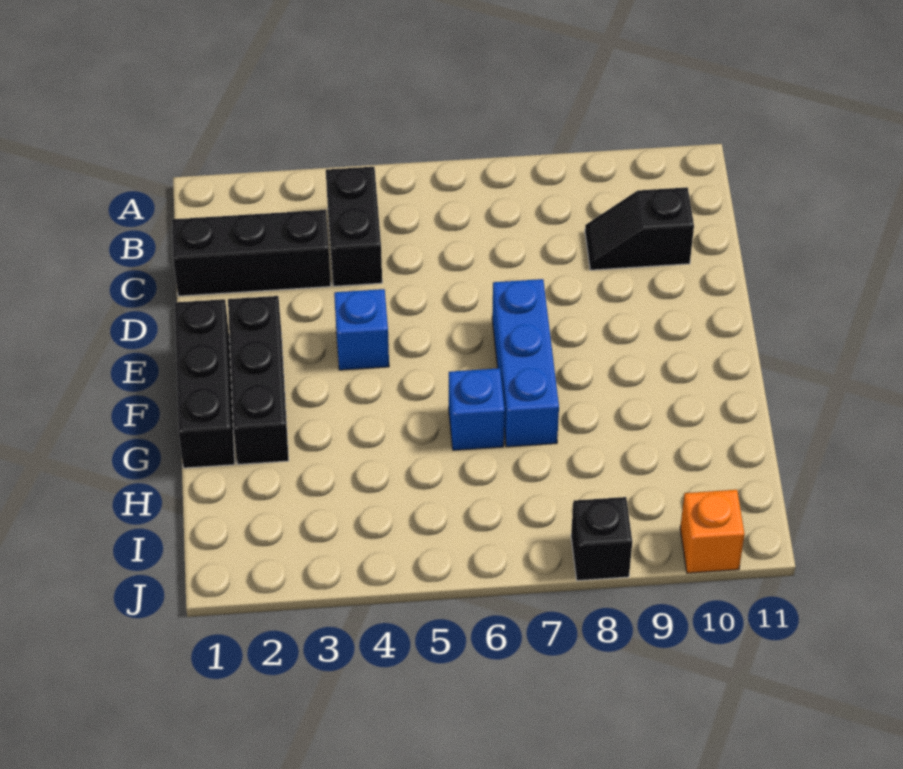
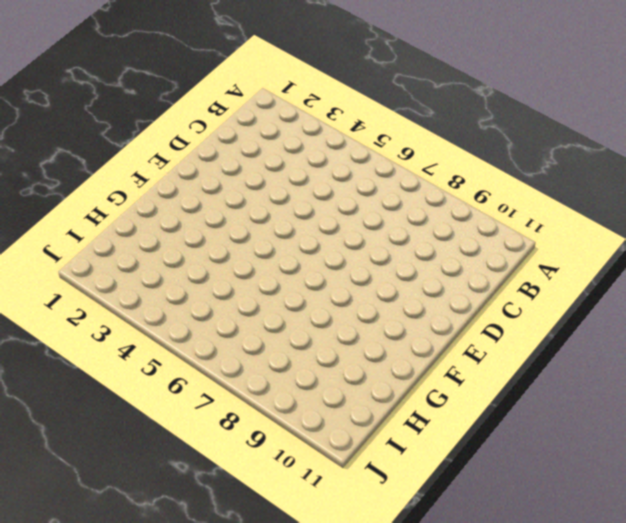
none -> black 1x2 brick [326,167,382,286]
none -> black 1x3 brick [172,210,331,296]

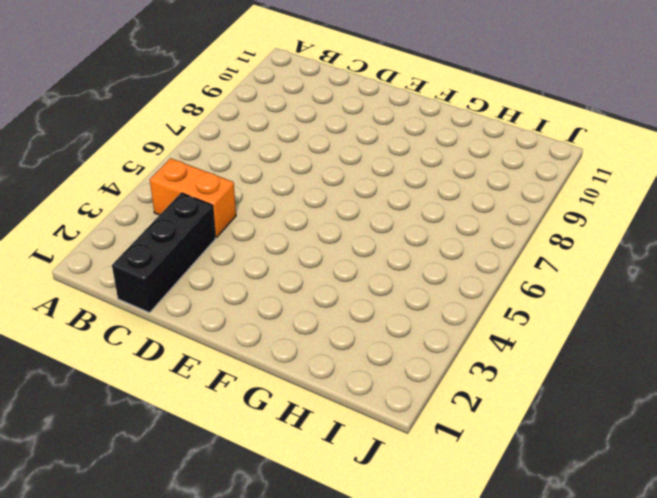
orange 1x2 brick [150,158,236,238] -> black 1x2 brick [326,167,382,286]
none -> black 1x2 slope [585,187,694,270]
none -> black 1x3 brick [175,299,235,468]

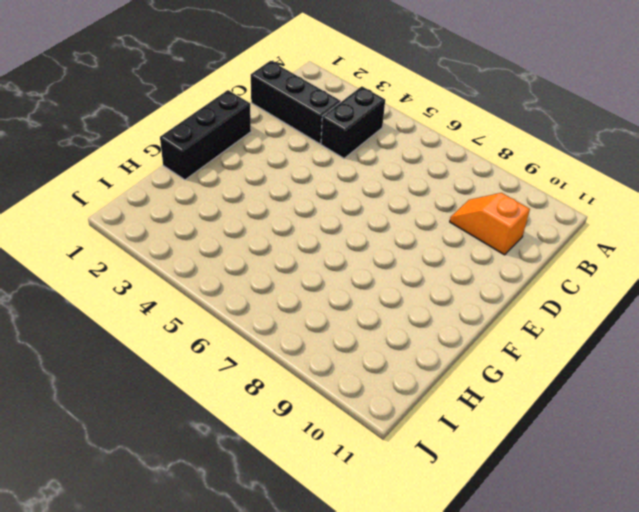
orange 1x2 slope [450,193,530,255] -> black 1x2 slope [585,187,694,270]
none -> black 1x3 brick [228,296,289,464]
none -> blue 1x1 brick [334,289,389,370]

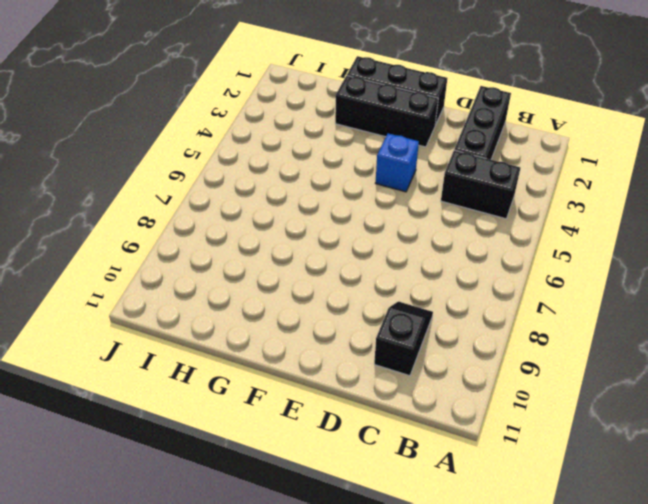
none -> blue 1x3 brick [492,279,559,447]
none -> blue 1x1 brick [449,368,505,450]

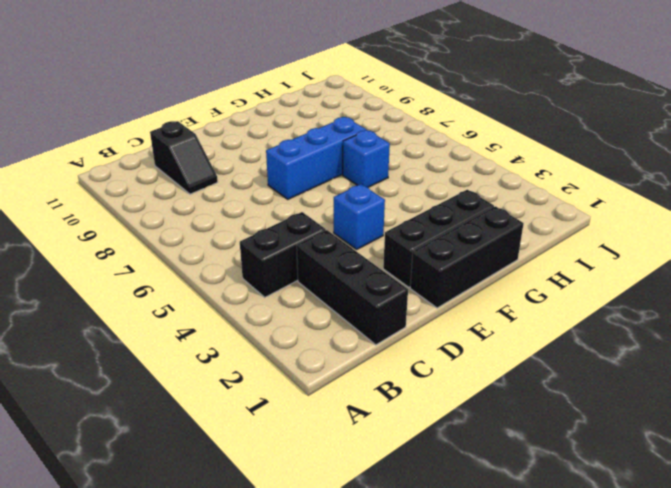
none -> black 1x1 brick [571,497,632,581]
none -> orange 1x1 brick [680,490,745,573]

